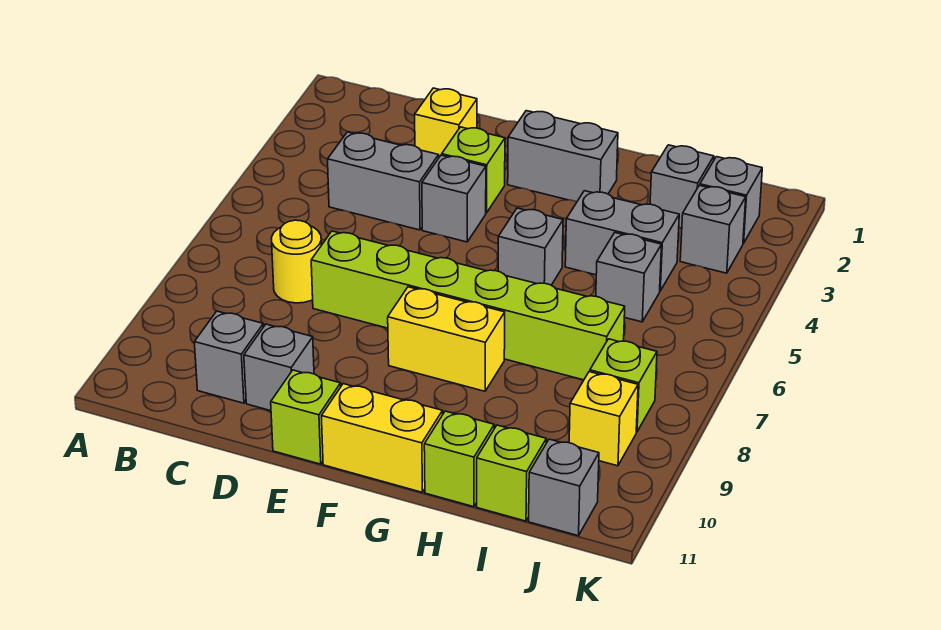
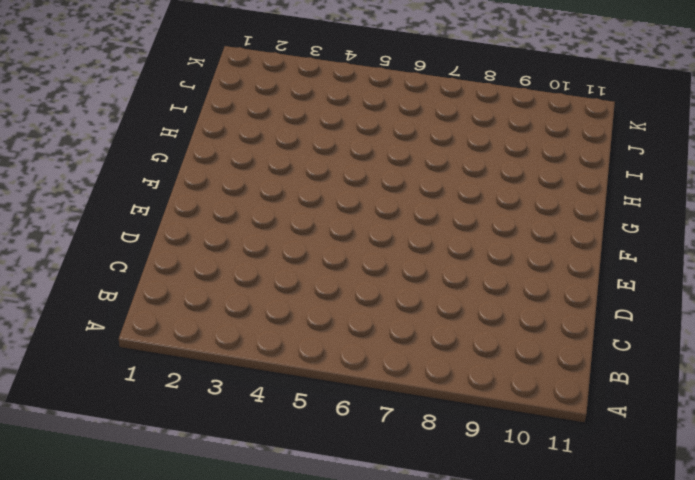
none -> grey 1x2 brick [328,132,439,230]
none -> yellow 1x1 round brick [271,220,321,303]
none -> grey 1x1 brick [194,311,263,403]

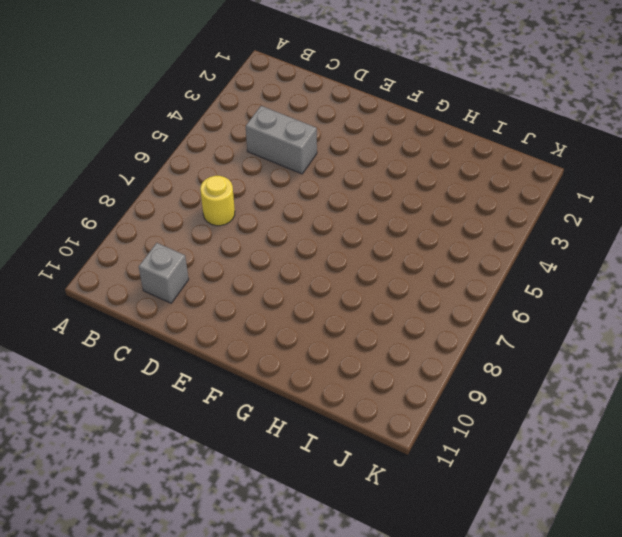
none -> yellow 1x1 brick [415,88,477,157]
none -> lime 1x6 brick [311,231,625,380]
none -> grey 1x1 brick [244,324,314,411]

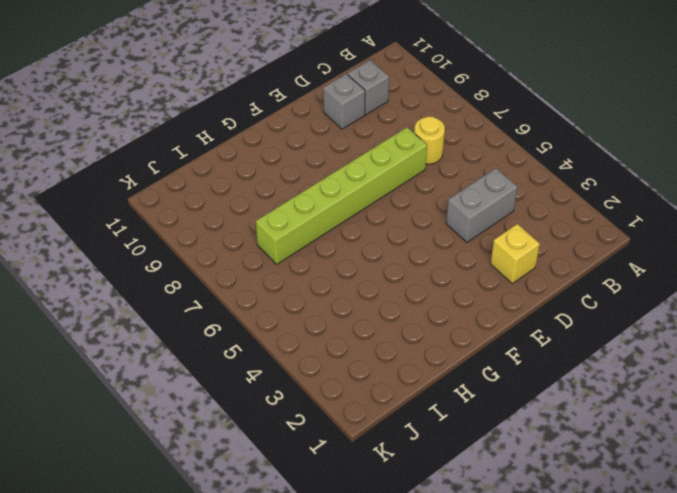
none -> lime 1x1 brick [442,127,505,213]
none -> grey 1x1 brick [422,155,486,242]
none -> lime 1x1 brick [271,370,341,464]

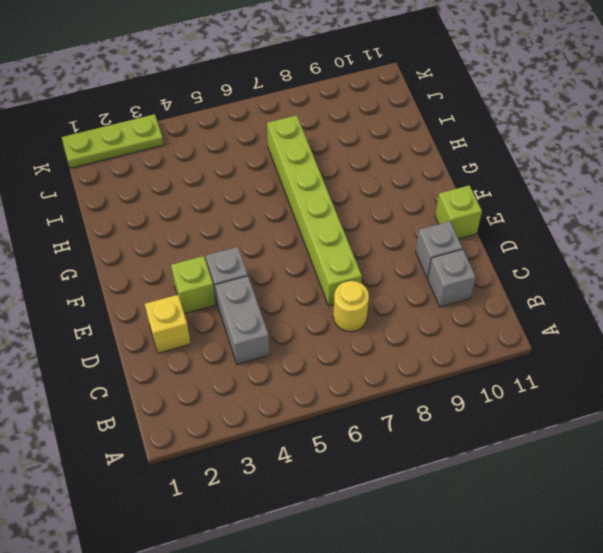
lime 1x3 plate [62,114,164,168] -> none
none -> grey 1x2 brick [508,111,618,202]
none -> yellow 1x2 brick [388,287,505,391]
none -> yellow 1x2 brick [322,384,443,492]

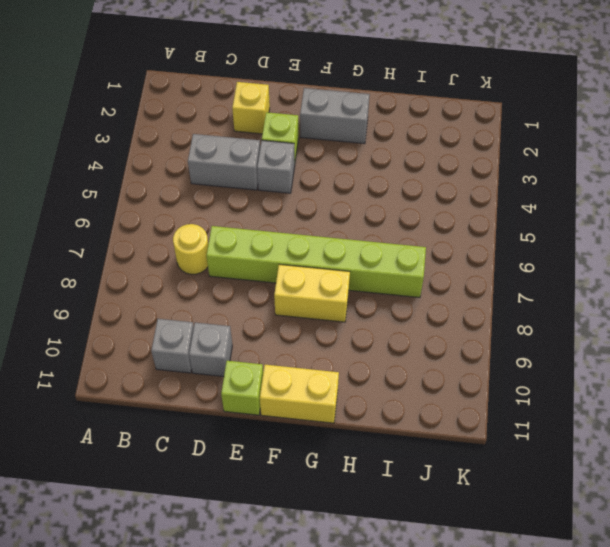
none -> grey 1x1 brick [498,208,563,285]
none -> grey 1x2 brick [565,191,679,291]
none -> lime 1x1 brick [424,411,494,507]

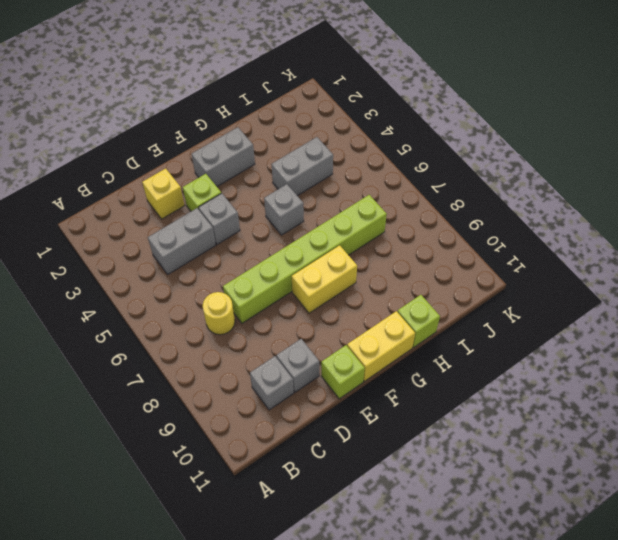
none -> grey 1x1 brick [650,145,714,228]
none -> grey 1x1 brick [596,233,662,322]
none -> lime 1x1 brick [477,425,546,521]

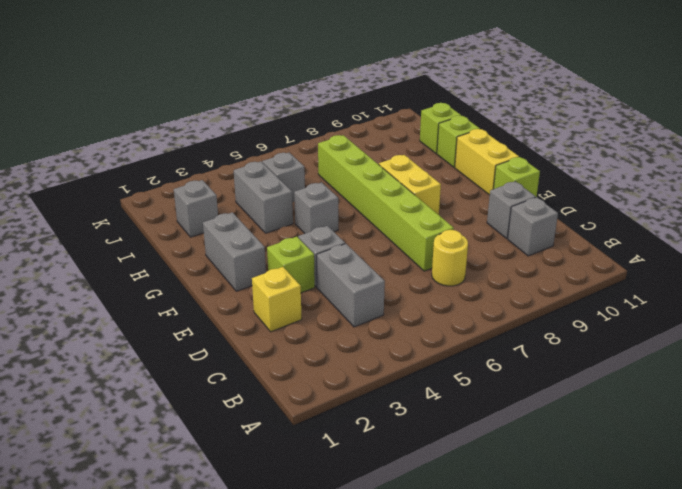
none -> grey 1x1 brick [700,157,762,243]
none -> grey 1x1 brick [680,185,746,273]
none -> lime 1x1 brick [590,339,657,432]

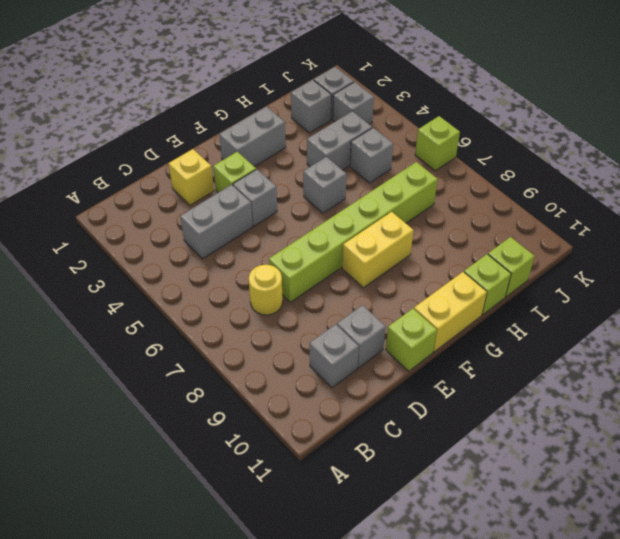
lime 1x1 brick [415,116,460,171] -> lime 1x1 brick moved to [590,339,657,432]
none -> yellow 1x1 brick [569,372,638,466]
none -> grey 1x1 brick [529,439,599,536]

